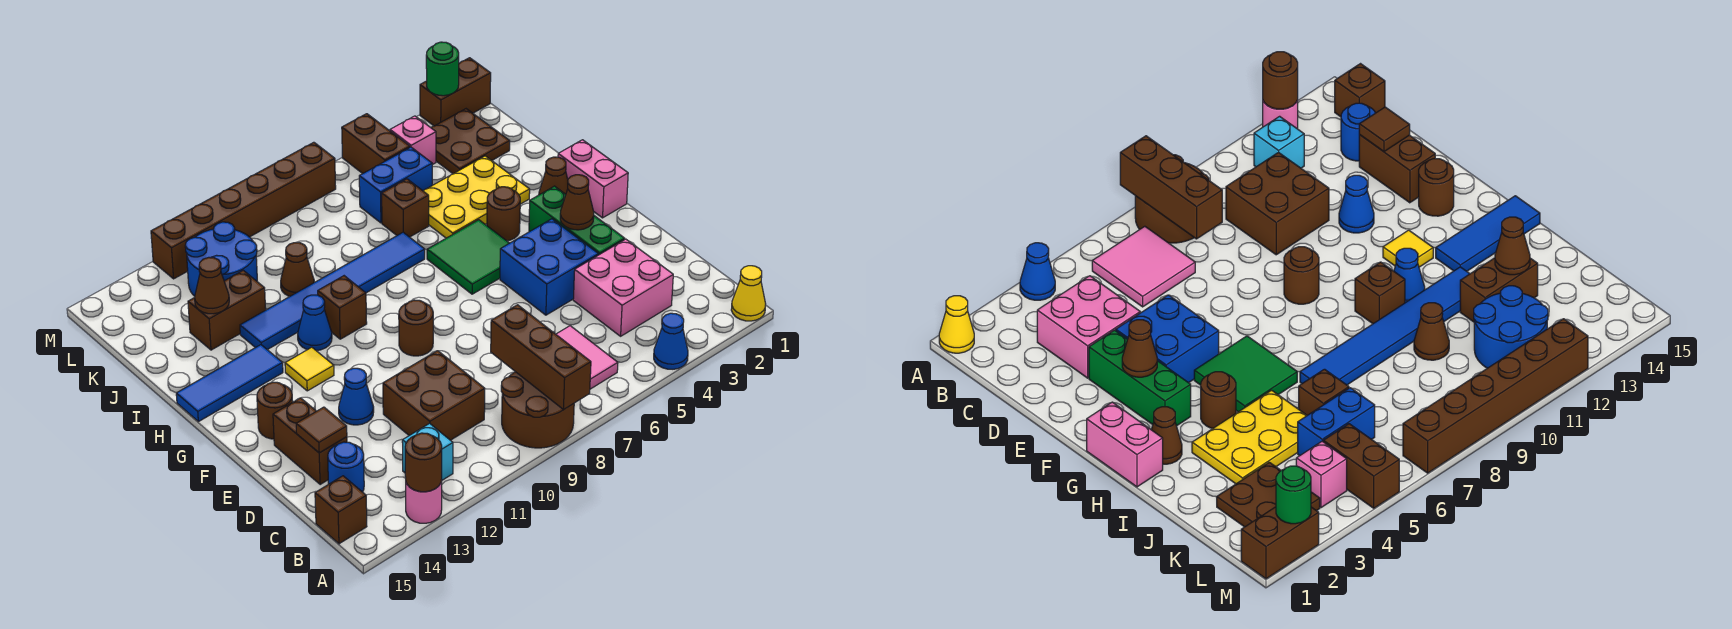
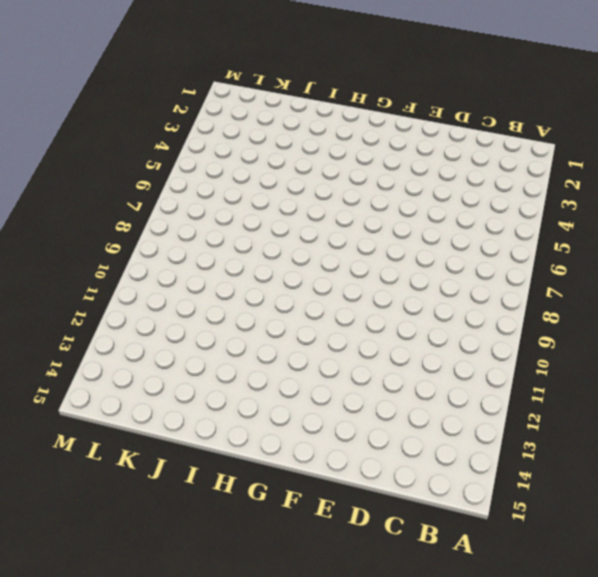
none -> yellow 1x1 cone [731,266,766,321]
none -> blue 1x1 cone [654,313,688,369]
none -> brown 2x2 round brick [501,372,574,448]
none -> pink 1x1 round brick [406,480,442,523]

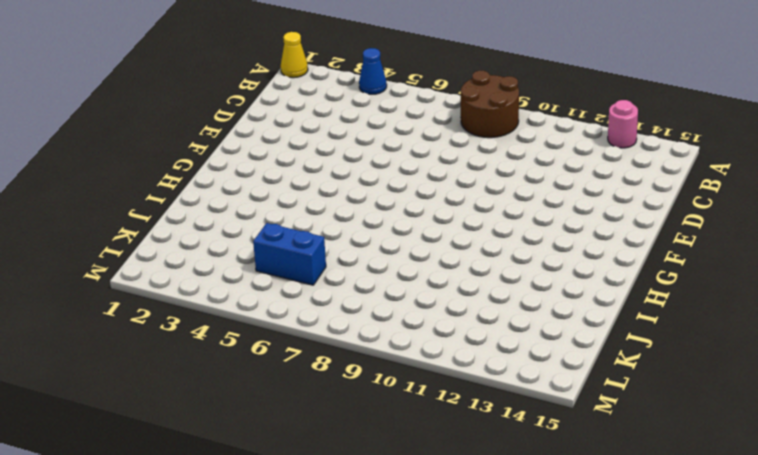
none -> pink 2x2 tile [556,326,618,389]
none -> cyan 1x1 brick [402,423,453,480]
none -> brown 1x1 brick [315,476,367,544]
none -> pink 2x2 brick [573,239,673,336]

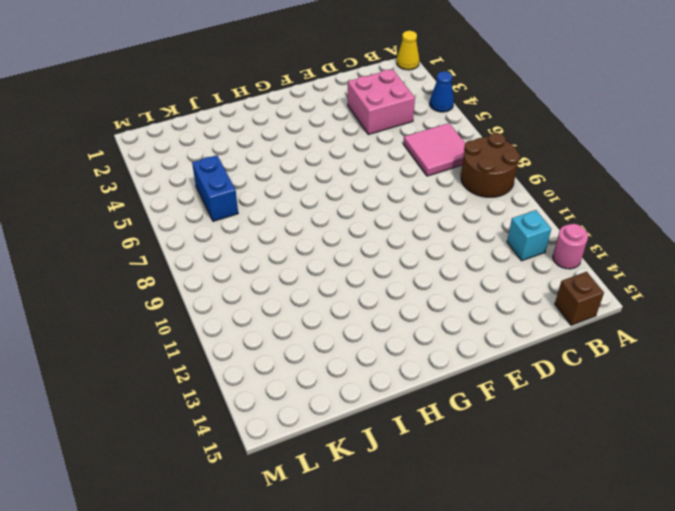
none -> brown 2x2 brick [383,351,485,440]
none -> blue 1x1 round brick [328,442,364,492]
none -> brown 1x2 brick [273,398,347,485]
none -> green 1x3 brick [529,186,625,255]

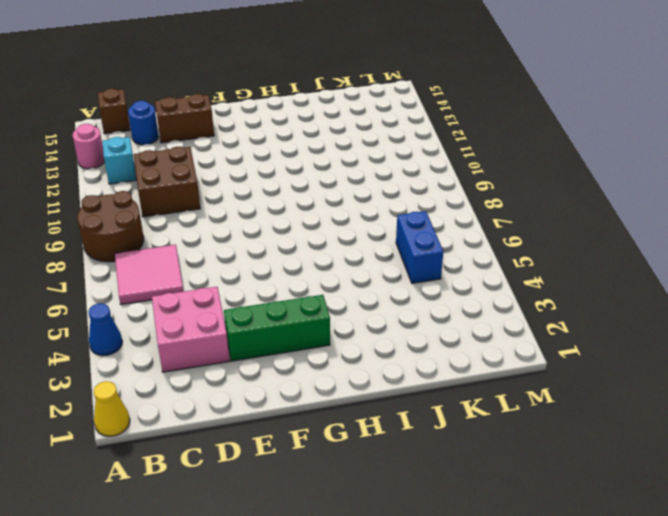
none -> blue 2x2 brick [500,219,598,315]
none -> blue 1x1 cone [339,368,374,425]
none -> brown 1x1 round brick [399,300,433,356]
none -> brown 1x1 round brick [257,382,293,439]

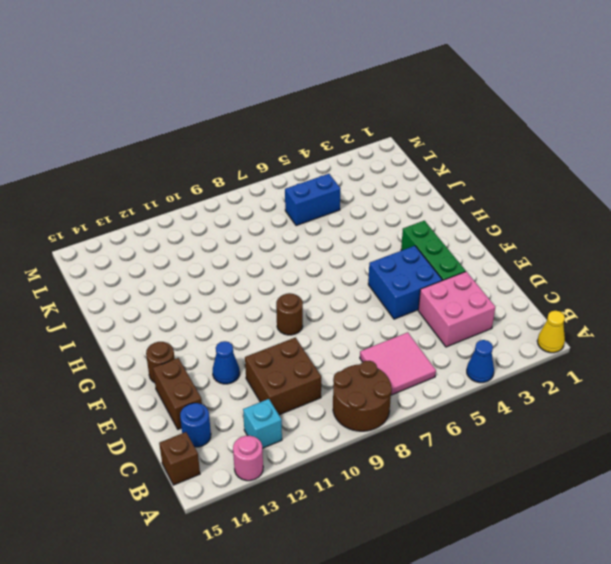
none -> pink 1x2 brick [558,140,628,218]
none -> green 2x2 tile [427,220,509,294]
none -> yellow 1x1 tile [285,347,334,391]
none -> brown 1x1 cone [539,157,568,195]

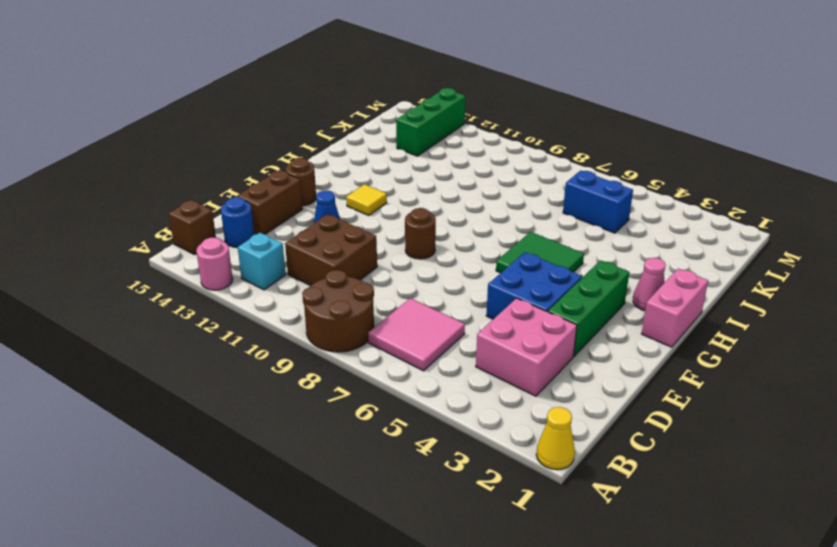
pink 1x1 cone [633,258,666,311] -> brown 1x1 cone [539,157,568,195]
green 1x3 brick [396,88,465,156] -> none
none -> blue 1x1 cone [654,313,688,369]
none -> brown 1x1 round brick [487,187,520,241]
none -> brown 1x1 brick [318,276,367,339]
none -> blue 1x1 cone [298,295,332,351]

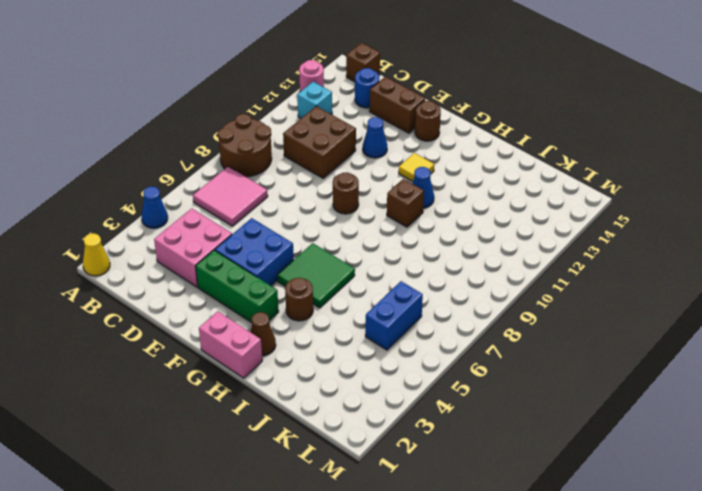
none -> blue 1x3 tile [176,345,283,422]
none -> yellow 2x3 plate [424,156,530,238]
none -> blue 1x6 tile [240,232,425,350]
none -> brown 1x1 brick [382,179,429,237]

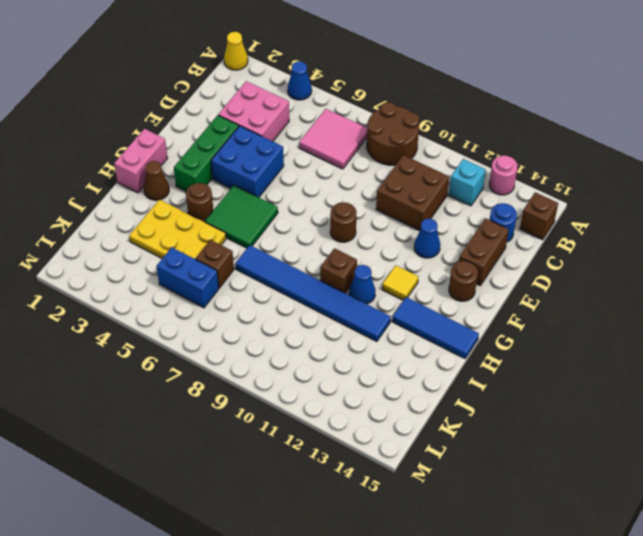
none -> brown 1x1 cone [281,243,314,296]
none -> brown 1x2 brick [188,270,266,350]
none -> brown 2x2 plate [431,109,510,174]
none -> blue 2x2 round brick [185,222,257,296]

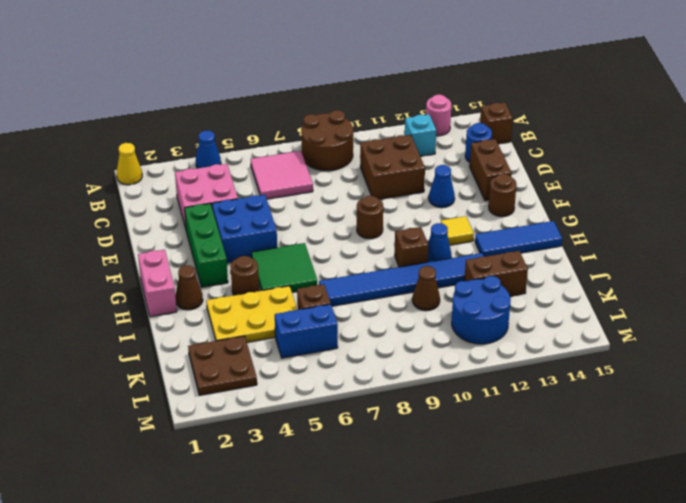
none -> pink 1x1 brick [390,116,436,165]
none -> brown 1x2 brick [342,114,410,174]
none -> brown 1x2 brick [420,58,491,126]
none -> brown 1x6 brick [151,142,336,279]

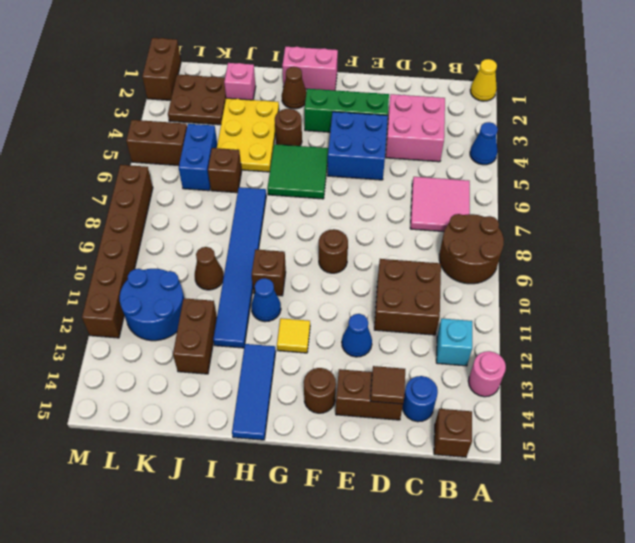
pink 1x1 brick [224,63,256,100] -> pink 1x1 brick moved to [390,116,436,165]
none -> brown 1x3 brick [491,305,591,410]
none -> brown 1x1 round brick [405,433,442,492]
none -> brown 1x1 cone [560,175,594,230]
none -> brown 1x1 cone [195,257,229,314]

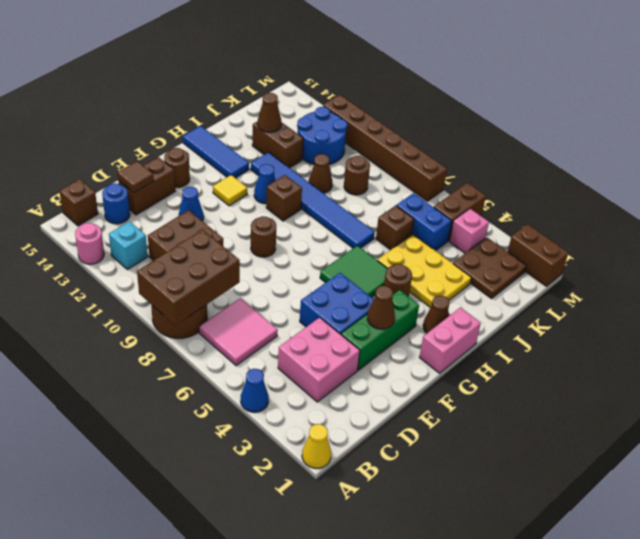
brown 2x3 brick [137,230,240,326] -> brown 1x3 brick [491,305,591,410]
brown 1x1 round brick [344,156,370,195] -> brown 1x1 round brick moved to [405,433,442,492]
none -> green 1x1 round brick [426,42,459,96]

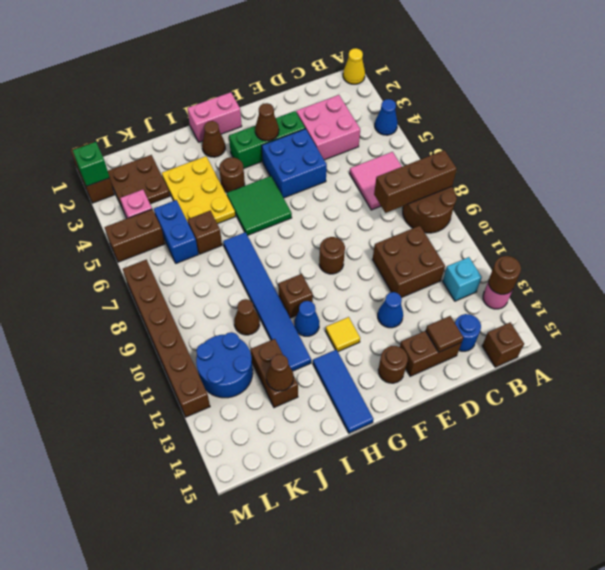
green 1x1 brick [73,142,110,186] -> green 1x1 round brick [426,42,459,96]

